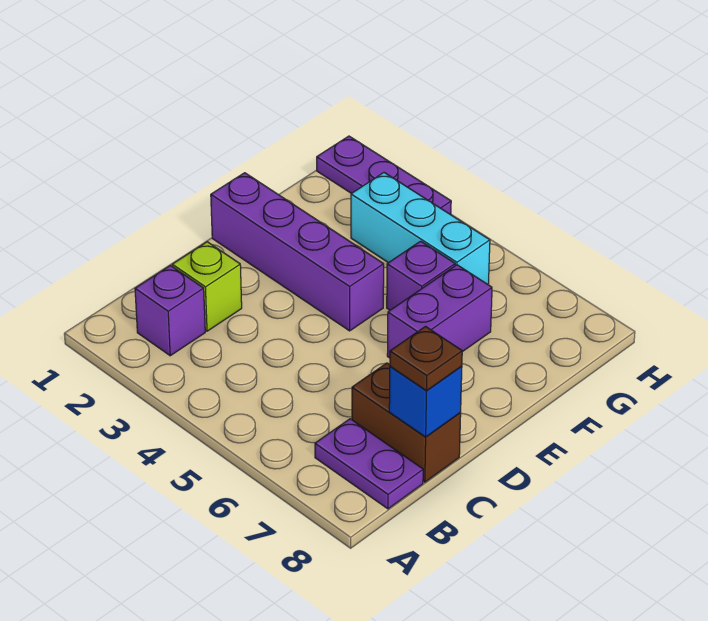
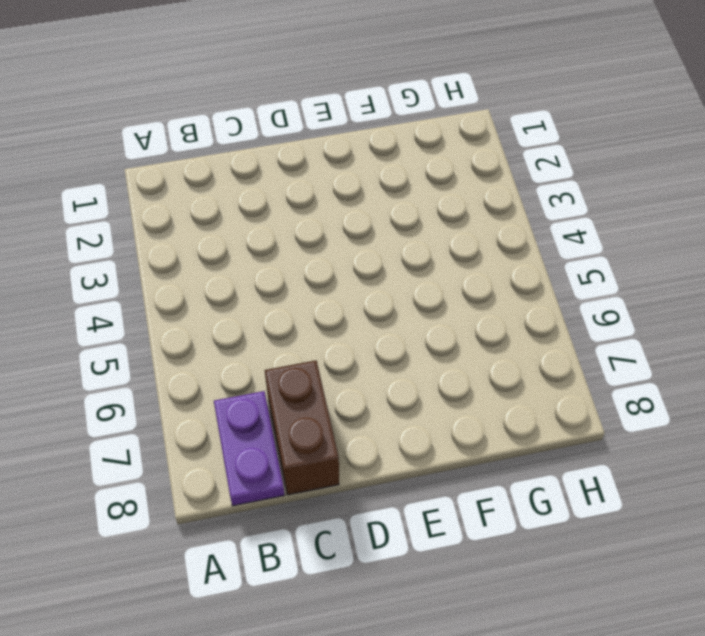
none -> purple 1x1 brick [135,266,205,356]
none -> lime 1x1 brick [172,242,242,331]

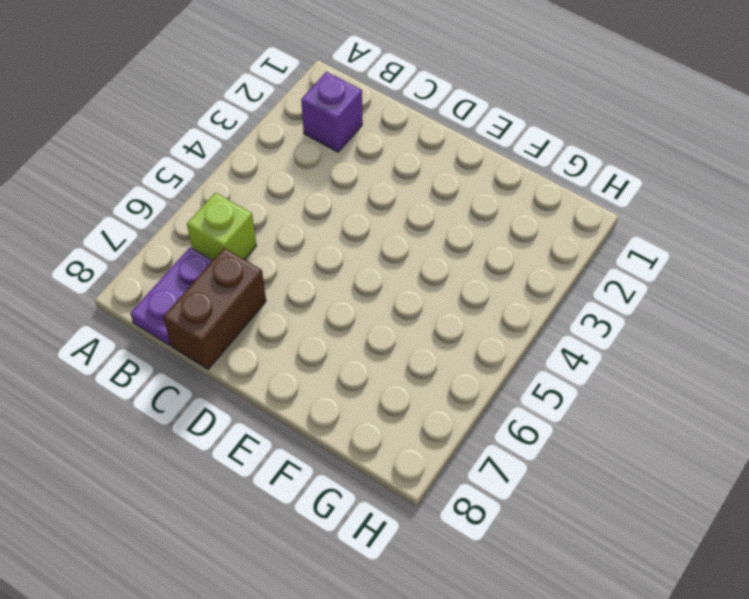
lime 1x1 brick [187,193,256,260] -> lime 1x1 brick moved to [172,242,242,331]
none -> purple 1x4 brick [211,173,384,331]
none -> purple 1x2 brick [387,265,492,358]

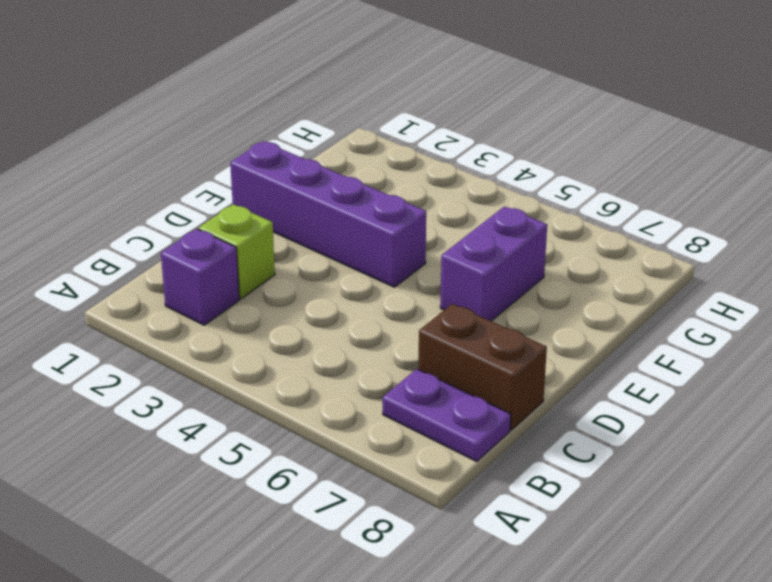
none -> purple 1x1 brick [387,241,455,310]
none -> cyan 1x3 brick [351,173,490,284]

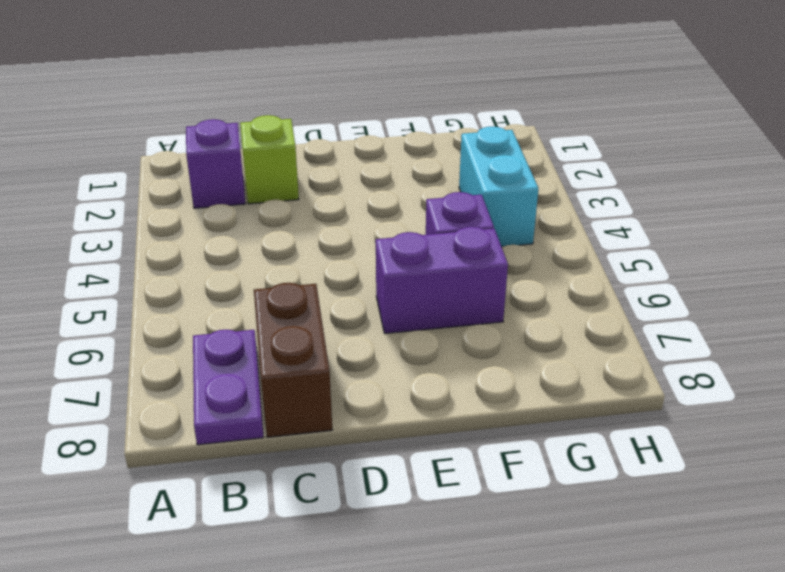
cyan 1x2 brick [459,127,539,247] -> cyan 1x3 brick [351,173,490,284]
none -> purple 1x4 brick [211,173,384,331]
none -> purple 1x3 plate [317,136,451,215]

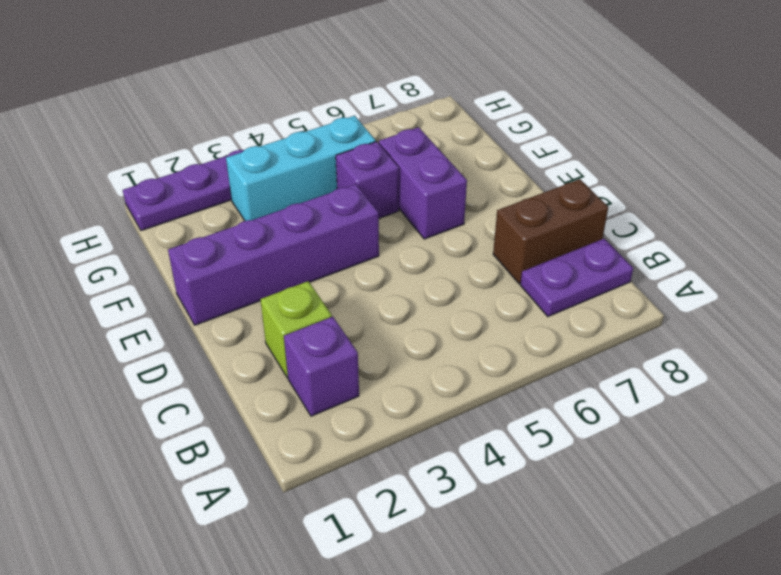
none -> blue 1x1 brick [389,366,462,437]
none -> brown 1x1 plate [390,327,462,391]

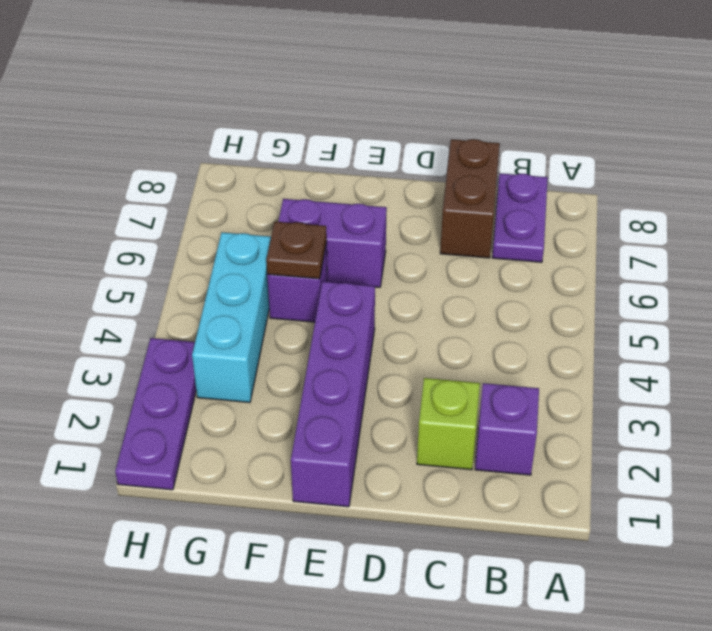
brown 1x1 plate [266,222,327,279] -> brown 1x1 plate moved to [390,327,462,391]
none -> blue 1x1 brick [389,366,462,437]

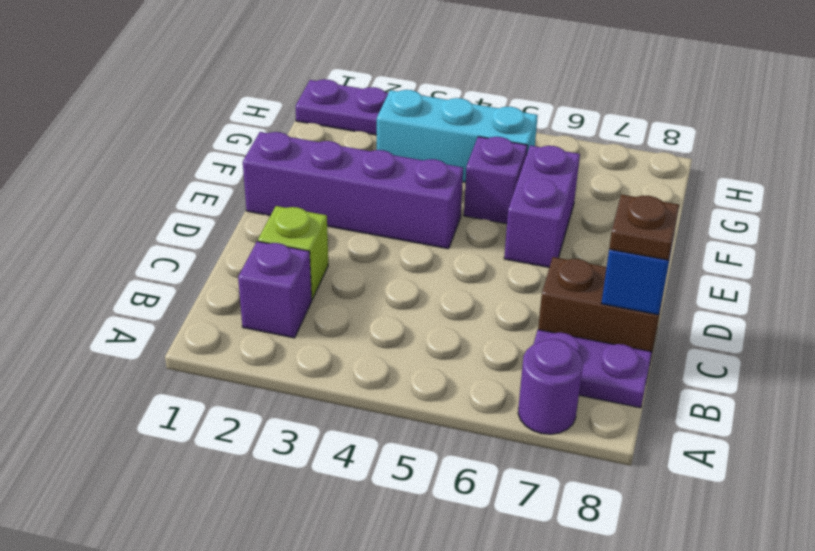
purple 1x1 round brick [518,339,583,434] -> none

